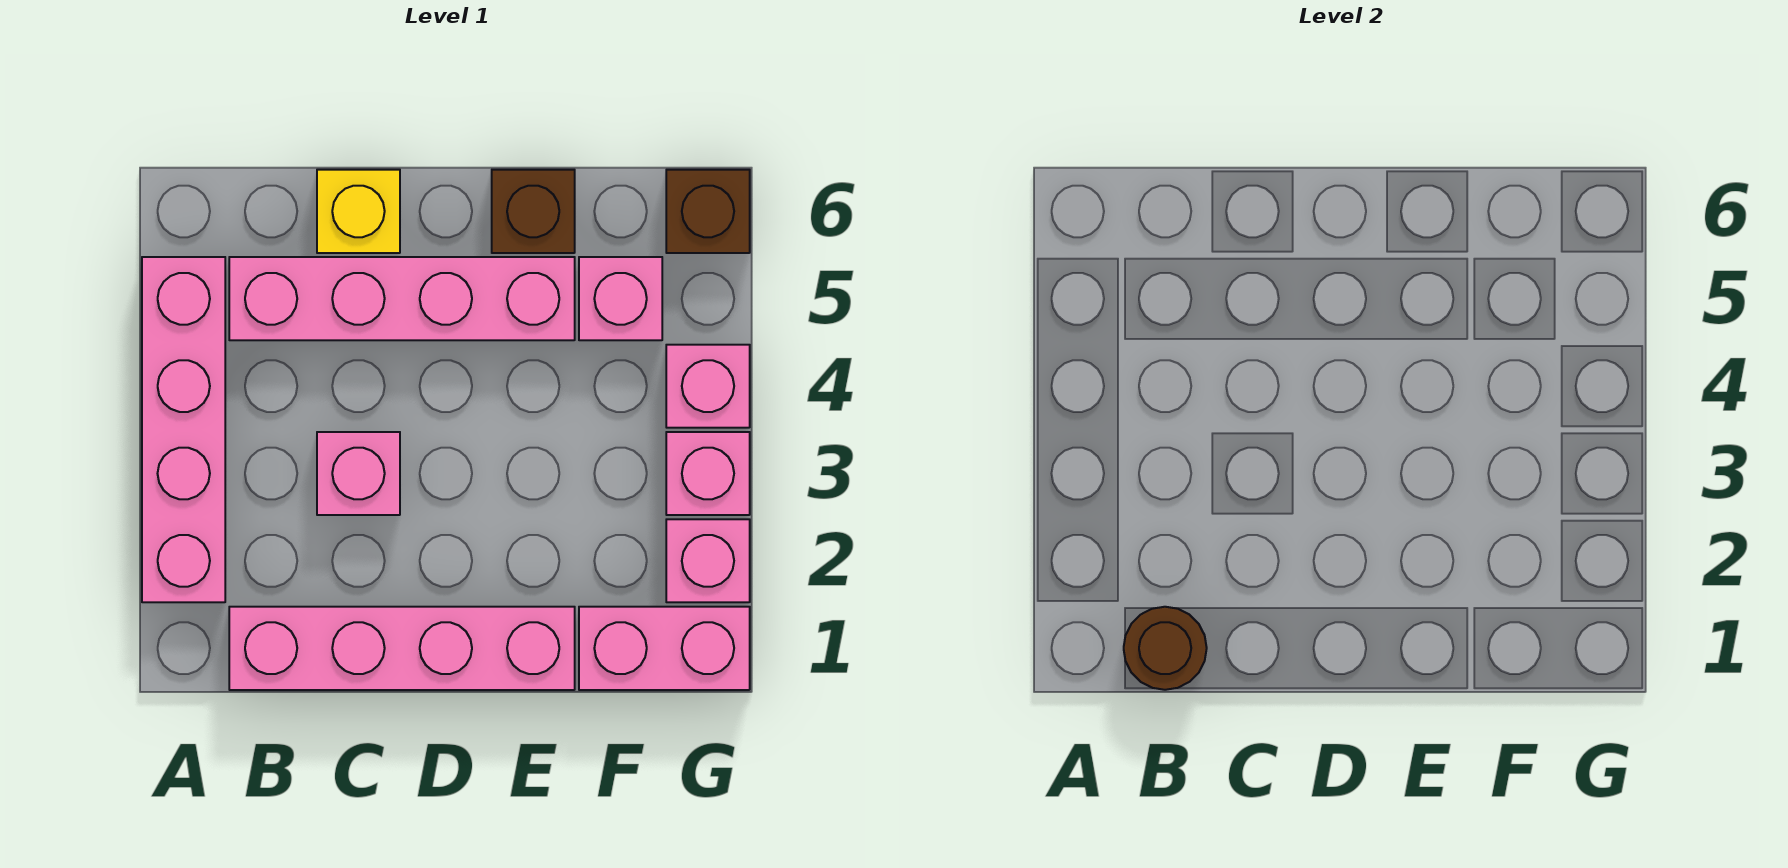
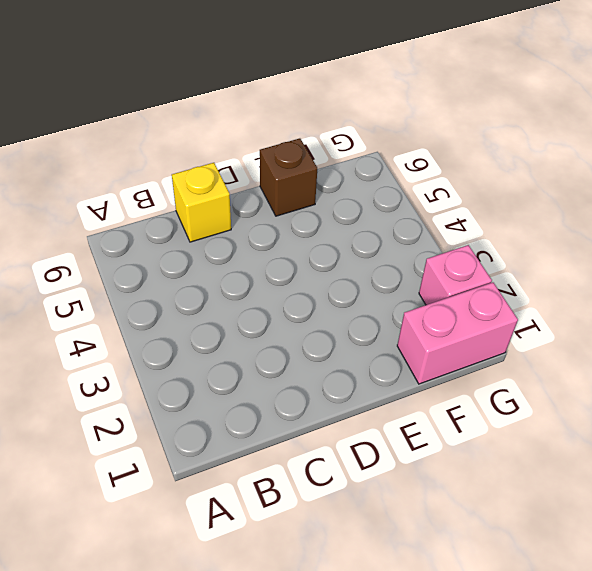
none -> pink 1x4 brick [142,257,225,602]
none -> pink 1x4 brick [229,607,575,690]
none -> pink 1x4 brick [229,257,575,340]

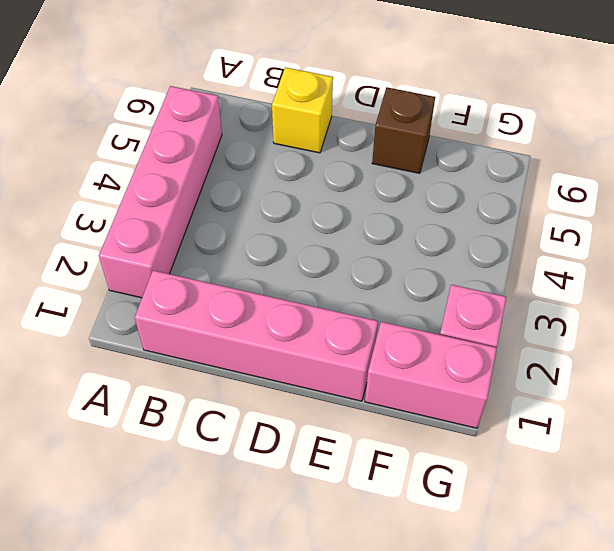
none -> pink 1x4 brick [229,257,575,340]
none -> pink 1x1 brick [317,432,400,515]
none -> pink 1x1 brick [579,257,662,340]

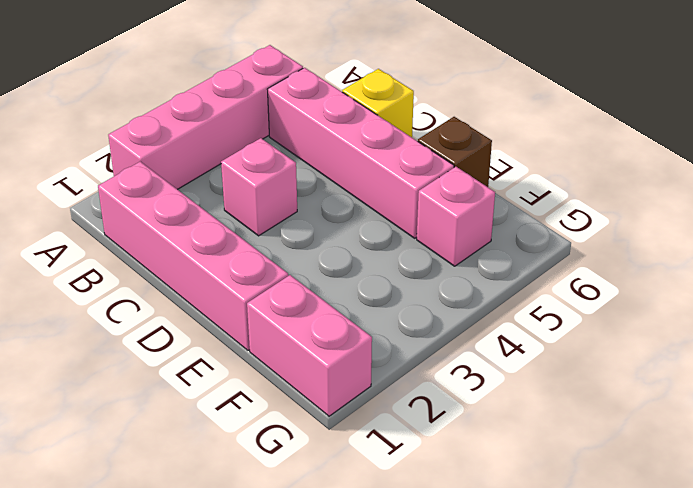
none -> pink 1x1 brick [666,519,750,602]
none -> pink 1x1 brick [666,432,750,515]
none -> pink 1x1 brick [666,345,750,428]

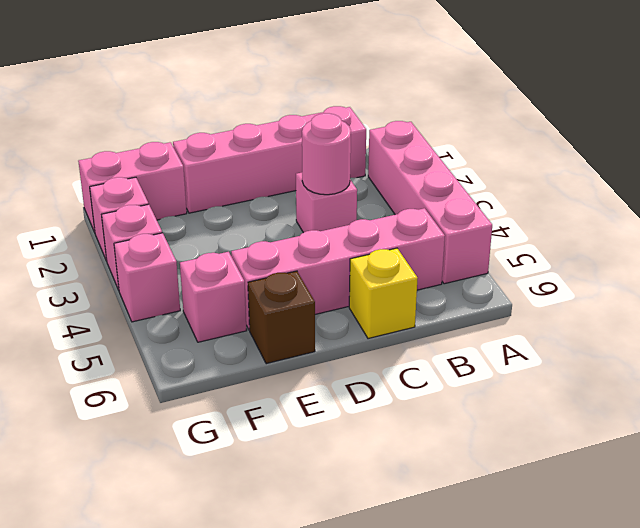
pink 1x1 round brick [302,113,351,195] -> none
none -> brown 1x1 brick [666,170,750,253]
none -> brown 1x1 round brick [1124,607,1207,690]

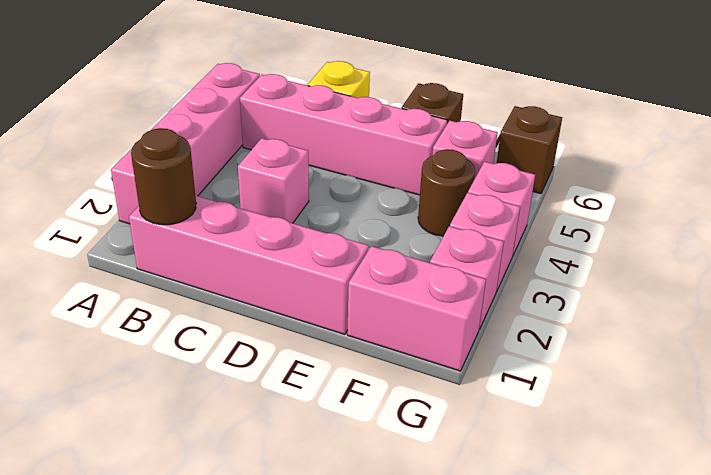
brown 1x1 round brick [418,149,475,236] -> none

